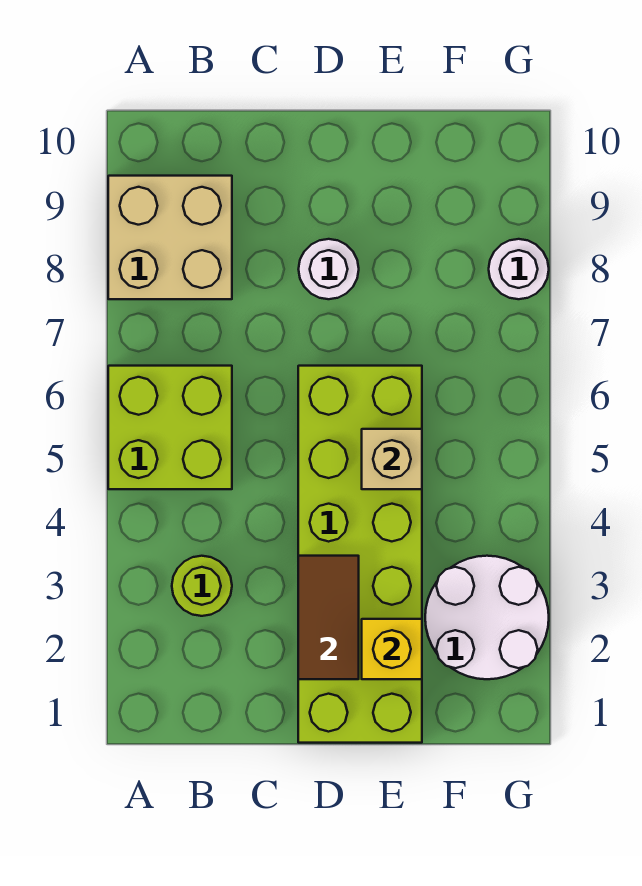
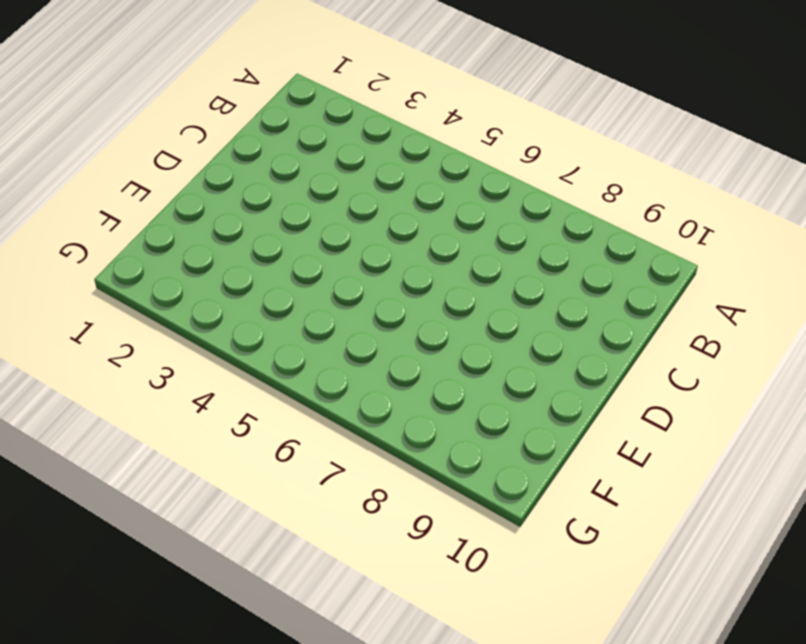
none -> lime 2x2 brick [108,366,232,489]
none -> tan 2x2 brick [108,176,232,299]

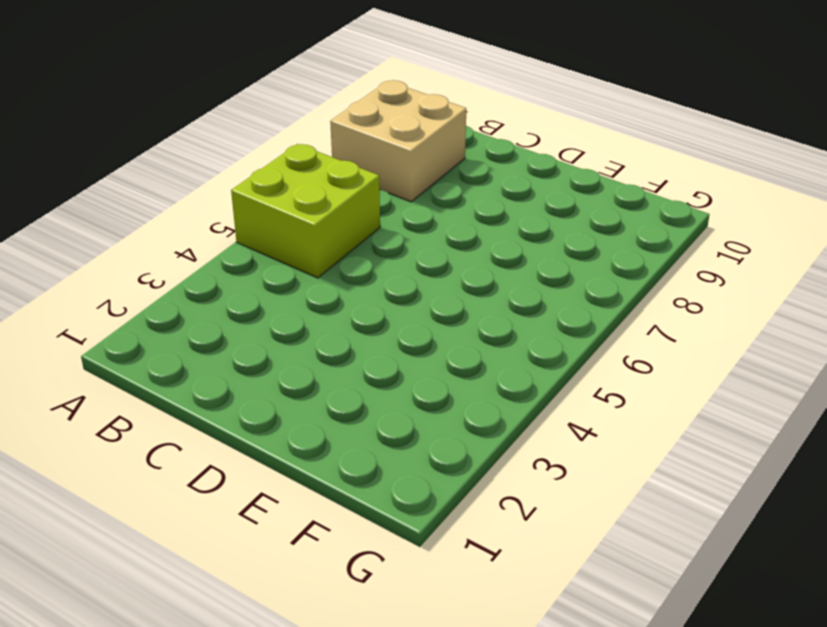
none -> lime 1x1 round brick [172,556,232,616]
none -> lime 2x6 brick [298,366,422,743]

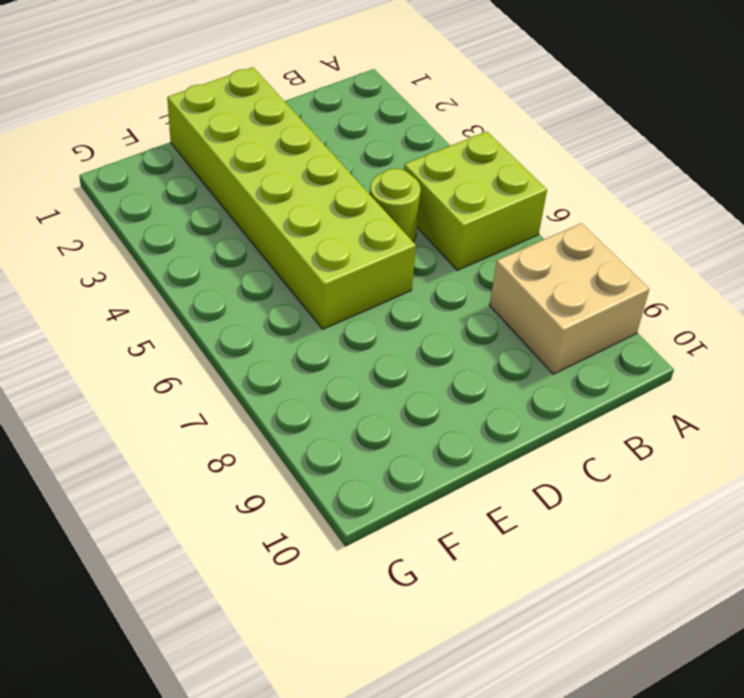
lime 1x1 round brick [370,169,421,242] -> lime 1x1 round brick moved to [172,556,232,616]
none -> white 1x1 round brick [299,239,359,299]
none -> white 2x2 round brick [425,556,549,679]

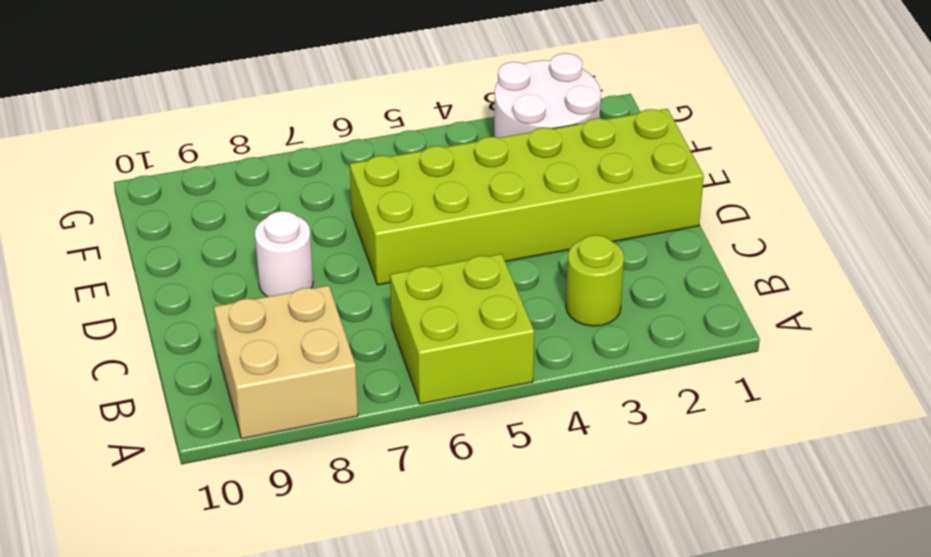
none -> white 1x1 round brick [489,239,549,299]
none -> brown 1x2 tile [298,556,359,679]

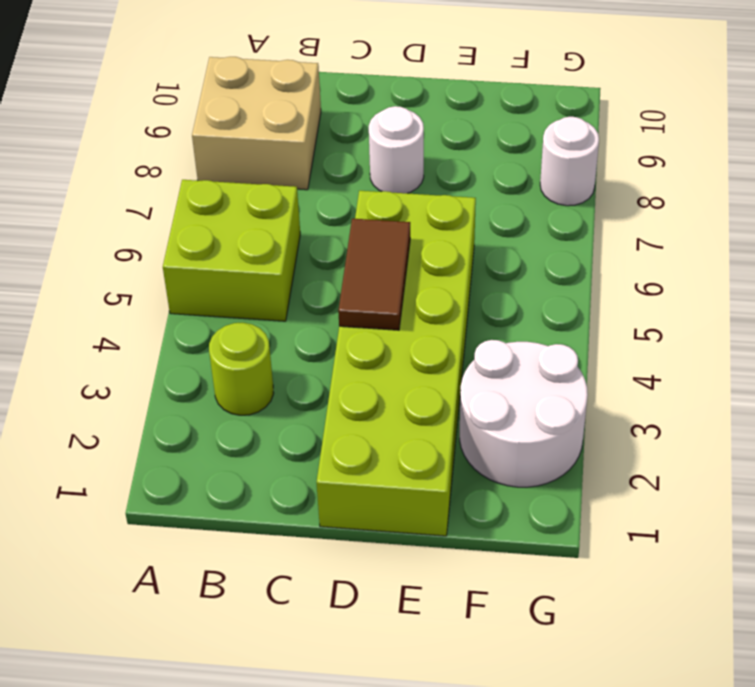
brown 1x2 tile [338,219,410,330] -> brown 1x2 tile moved to [298,556,359,679]
none -> yellow 1x1 brick [362,619,422,679]
none -> tan 1x1 brick [362,429,422,489]

